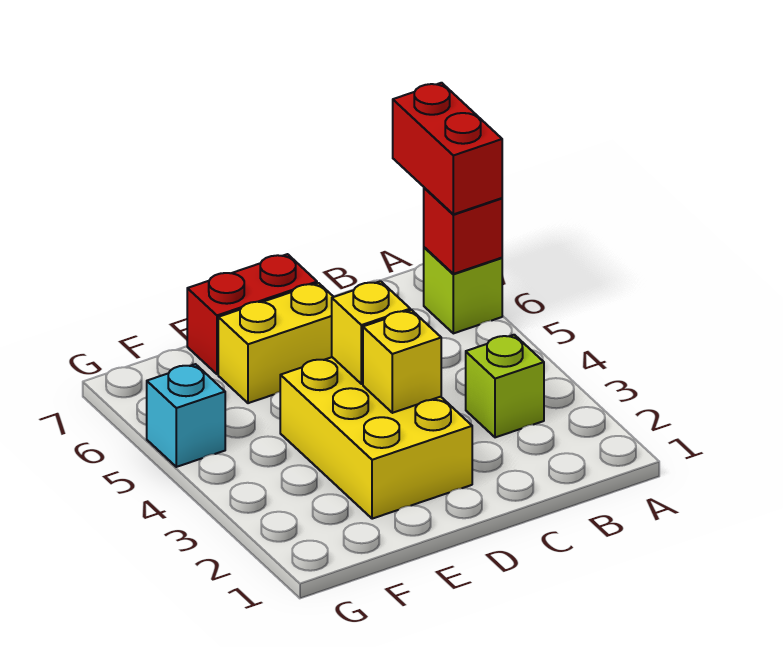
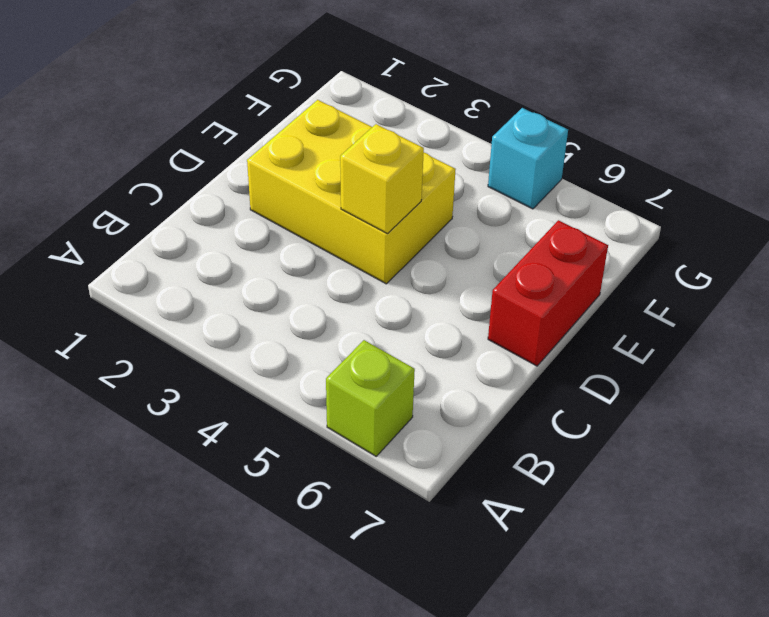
none -> lime 1x1 brick [466,335,544,437]
none -> yellow 1x2 brick [218,283,333,403]

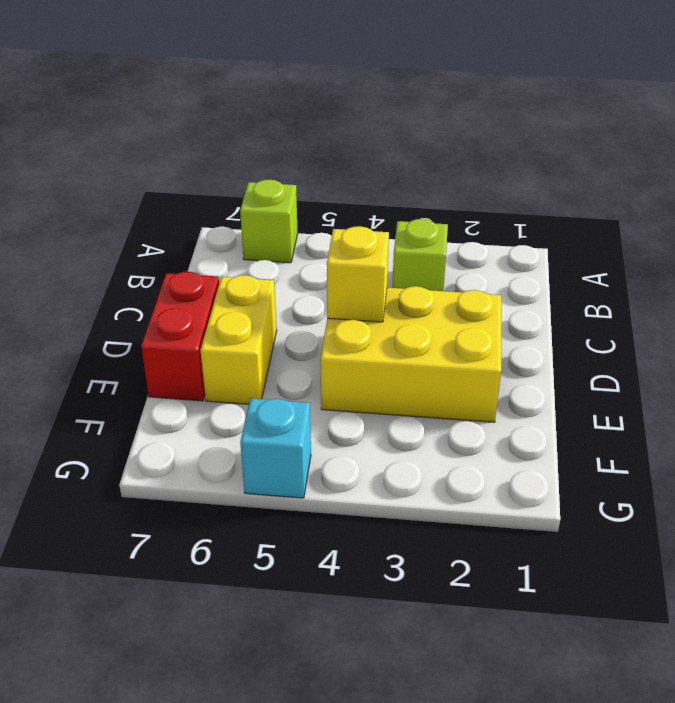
none -> red 1x1 brick [424,188,502,274]
none -> yellow 1x1 brick [363,310,441,413]

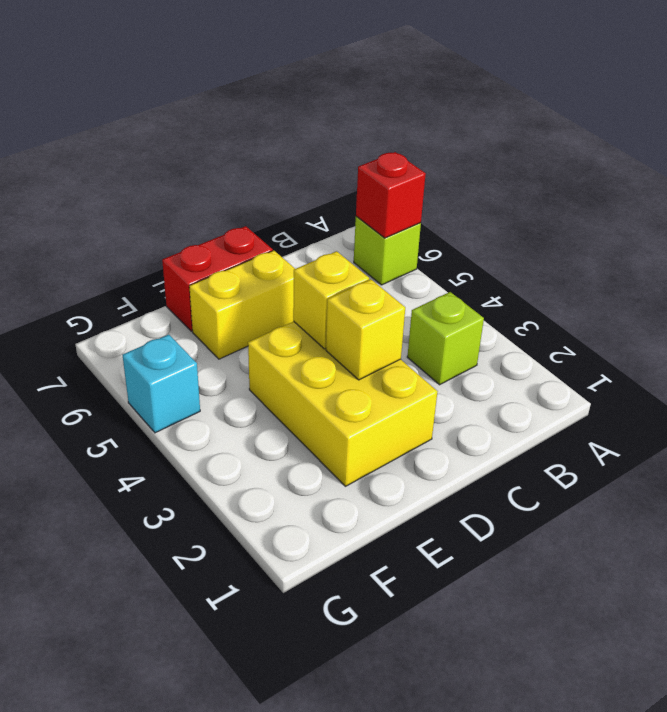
none -> red 1x2 brick [393,83,502,214]

